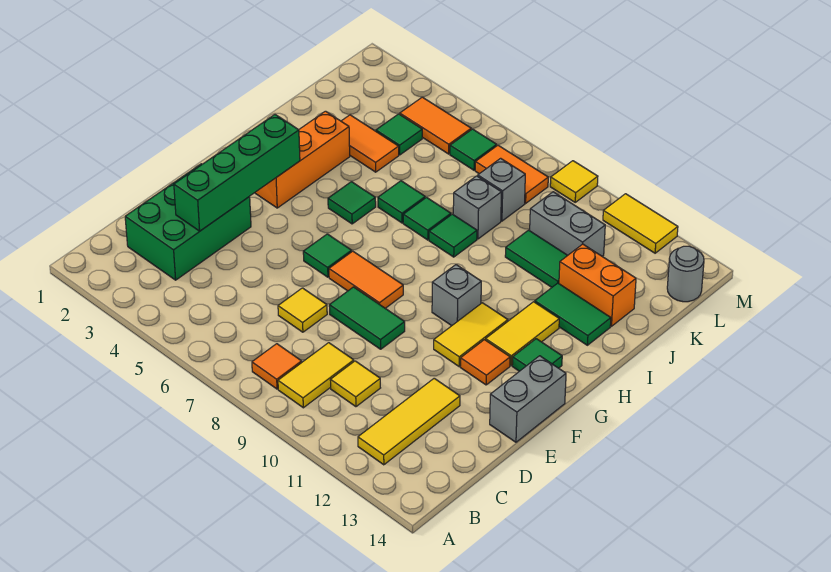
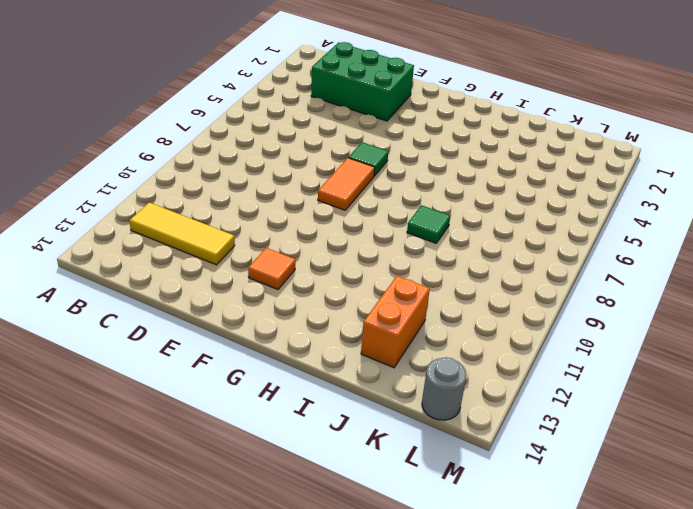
none -> orange 1x1 tile [252,344,302,389]
none -> yellow 1x2 tile [278,343,354,408]
none -> yellow 1x1 tile [330,361,380,407]
none -> yellow 1x1 tile [278,288,327,332]

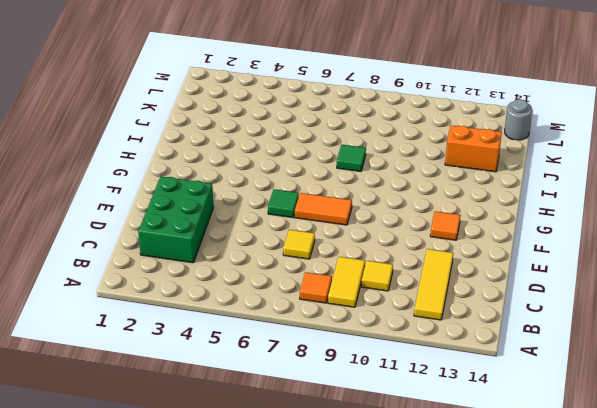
none -> green 1x2 tile [329,287,405,349]
none -> grey 1x2 brick [490,356,566,442]
none -> yellow 1x2 tile [434,303,508,366]
none -> orange 1x3 brick [255,111,350,208]

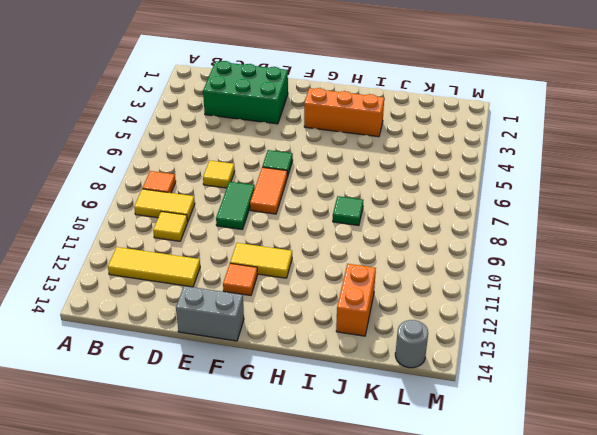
none -> grey 1x1 brick [432,265,481,326]
none -> yellow 1x2 tile [486,302,559,366]
none -> green 1x1 tile [512,339,562,371]
none -> green 1x1 tile [328,182,376,224]

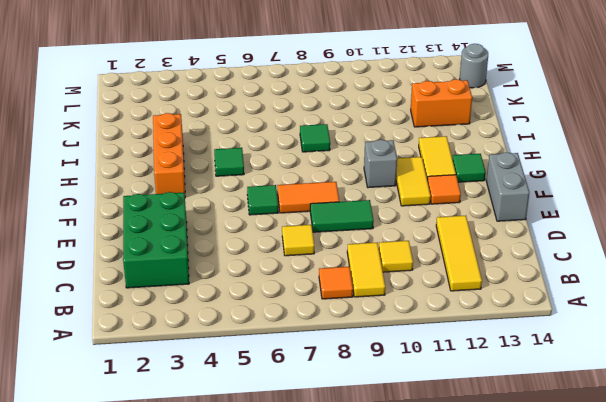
none -> green 1x1 tile [378,181,425,223]
none -> green 1x1 tile [403,197,451,240]
none -> green 1x2 tile [535,283,611,345]
none -> orange 1x2 tile [341,115,399,172]

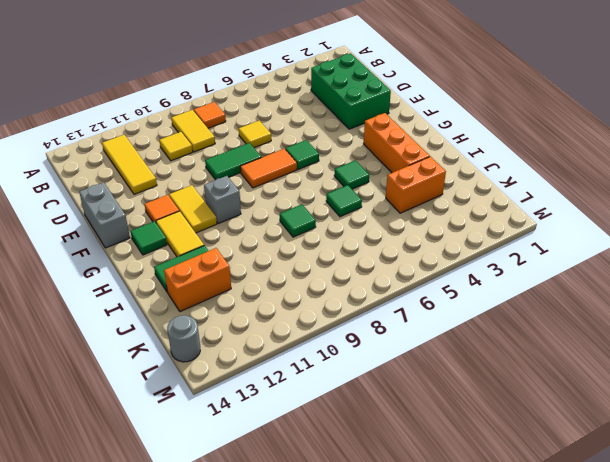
orange 1x2 brick [386,157,446,213] -> orange 1x2 tile [341,115,399,172]
none -> green 1x1 tile [403,197,451,240]
none -> grey 1x1 brick [453,176,502,239]
none -> green 1x2 tile [505,230,568,287]
none -> green 1x1 tile [376,114,422,155]

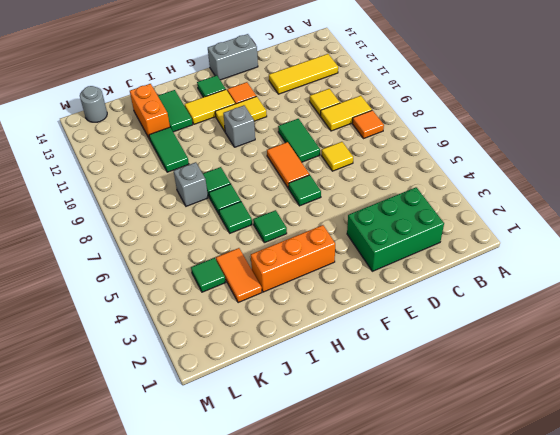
none -> grey 1x1 brick [478,158,525,221]
none -> grey 1x2 brick [530,192,605,256]
none -> orange 1x2 tile [400,97,471,154]
none -> green 1x1 tile [450,129,497,170]

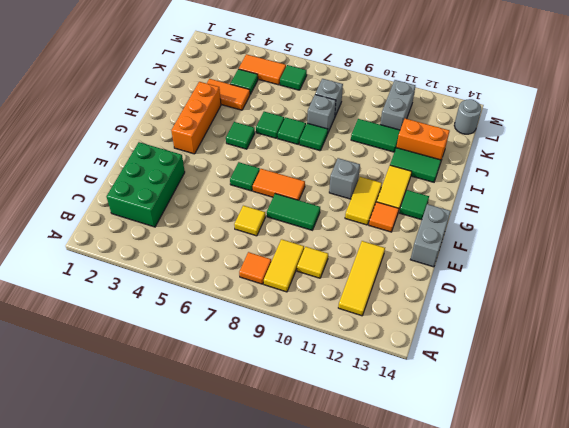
grey 1x2 brick [380,80,415,130] -> grey 1x2 brick turned to [530,192,605,256]
none -> orange 1x2 tile [475,145,548,203]
none -> yellow 1x1 tile [550,161,598,202]
none -> yellow 1x2 tile [603,194,678,253]
none -> green 1x4 brick [174,115,300,231]

